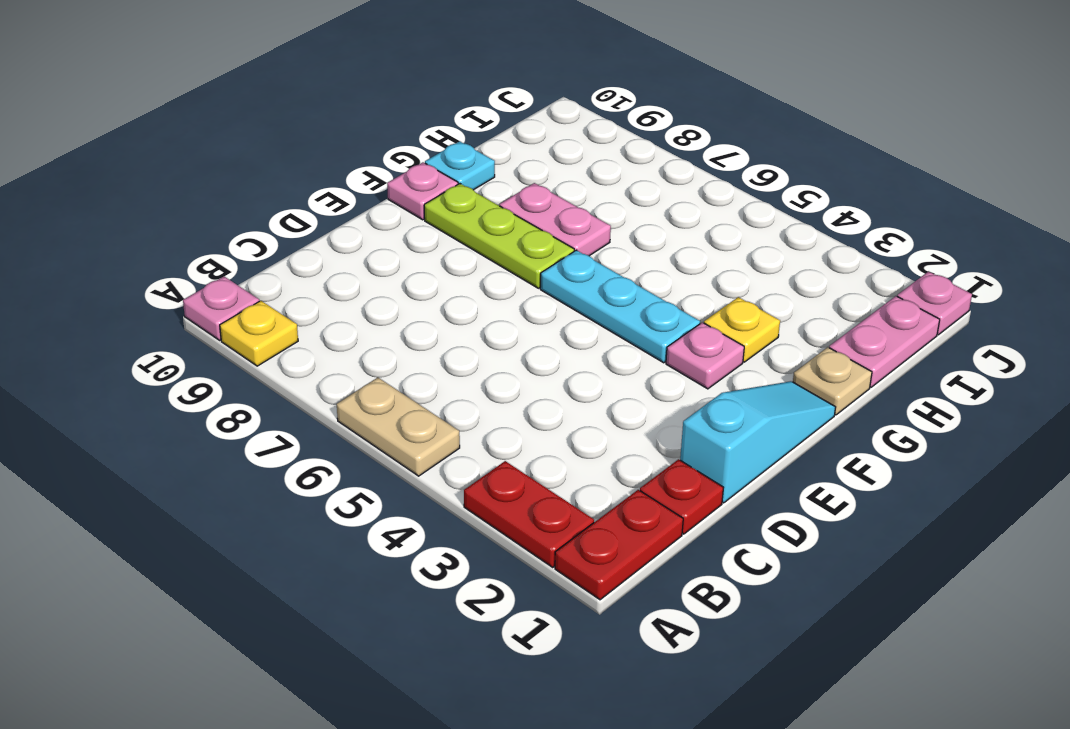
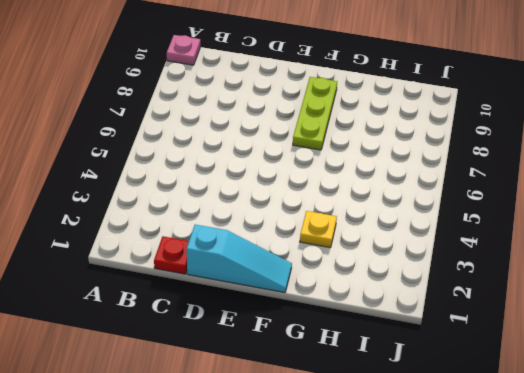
none -> red 1x2 plate [555,490,683,600]
none -> red 1x2 plate [464,461,594,567]
none -> tan 1x2 plate [337,378,460,476]

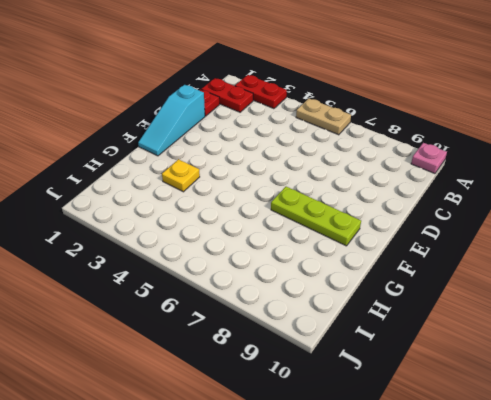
red 1x2 plate [201,78,253,112] -> red 1x2 plate turned to [555,490,683,600]
none -> yellow 1x1 plate [220,301,298,366]
none -> pink 1x1 plate [666,322,744,389]
none -> cyan 1x3 plate [540,250,700,363]

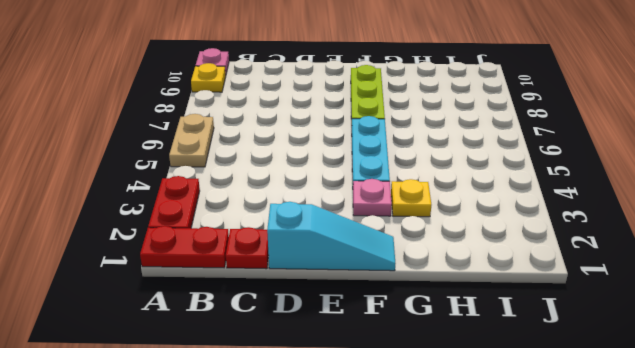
none -> pink 1x1 plate [387,162,458,220]
none -> tan 1x1 plate [793,347,872,415]
none -> pink 1x2 plate [500,183,611,256]

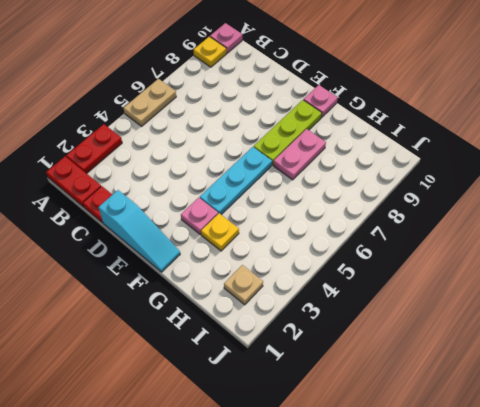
tan 1x1 plate [224,265,263,305] -> tan 1x1 plate moved to [793,347,872,415]
none -> cyan 1x1 plate [425,141,495,190]
none -> pink 1x2 plate [829,296,940,387]
none -> pink 1x1 plate [897,271,972,335]

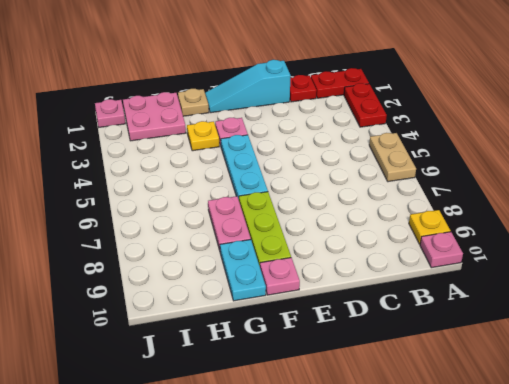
cyan 1x2 plate [220,240,266,301] -> cyan 1x1 plate [425,141,495,190]
pink 2x2 plate [123,92,186,141] -> pink 1x2 plate [829,296,940,387]

